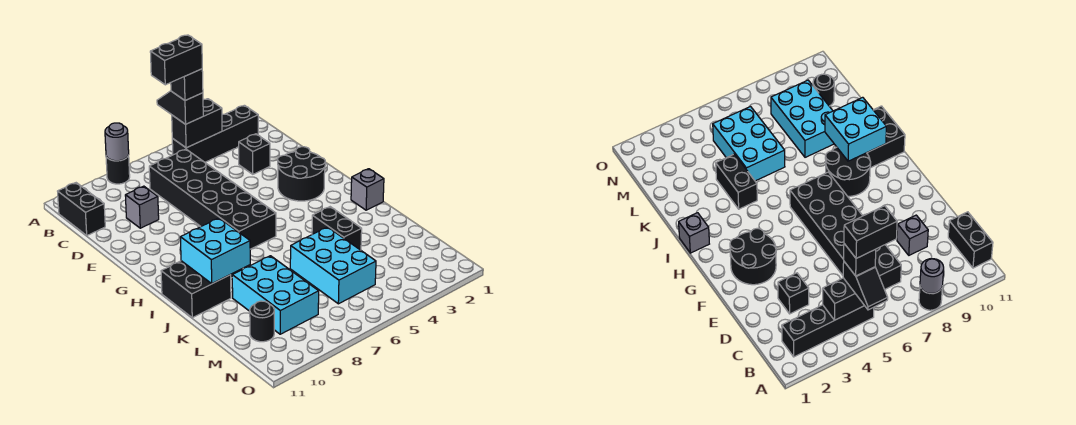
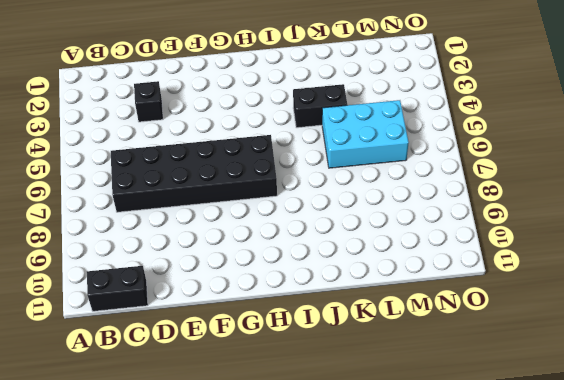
none -> black 1x1 round brick [106,155,130,184]
none -> black 1x4 brick [172,105,258,162]
none -> grey 1x1 brick [125,186,159,228]

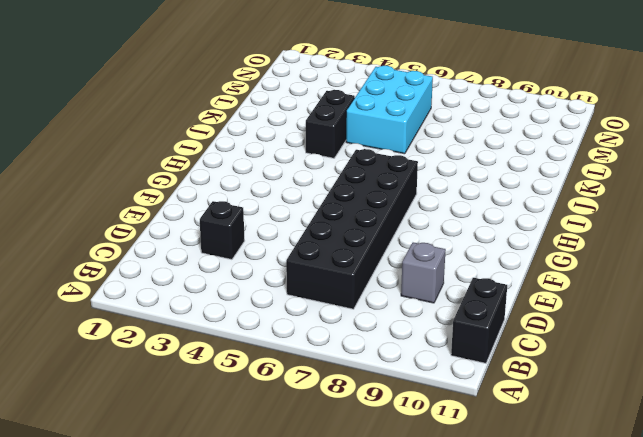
none -> black 1x1 round brick [106,155,130,184]
none -> black 1x4 brick [172,105,258,162]
none -> black 2x2 round brick [278,147,326,201]

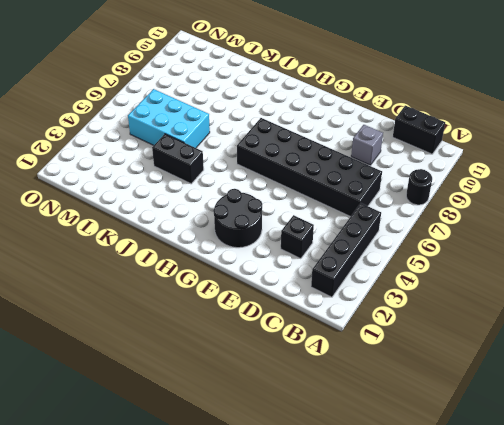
none -> black 2x2 round brick [825,147,871,196]
none -> grey 1x1 brick [351,169,384,210]
none -> black 2x2 brick [161,261,231,318]

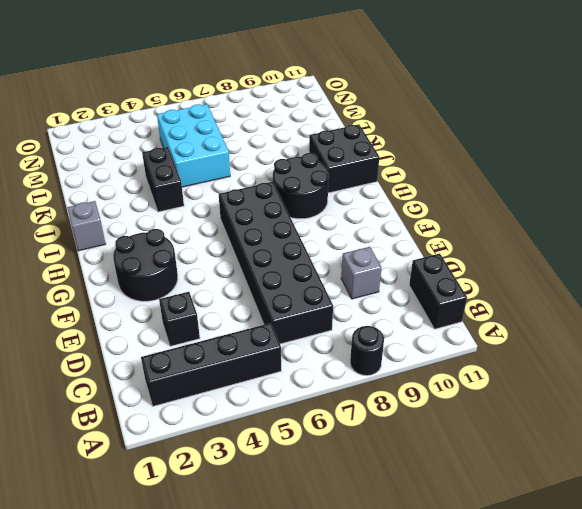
none -> cyan 2x3 brick [232,256,319,334]
none -> black 1x1 round brick [250,301,274,342]
none -> grey 1x1 round brick [105,123,129,161]

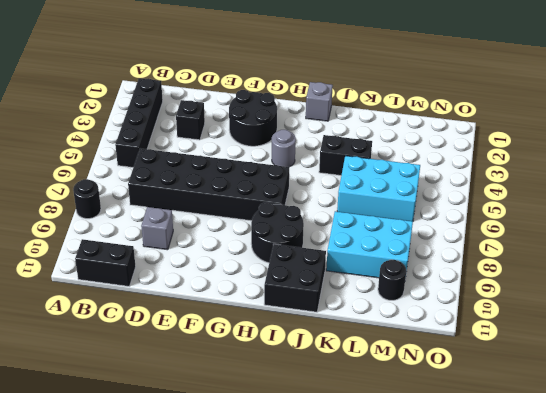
grey 1x1 round brick [272,130,296,167] -> grey 1x1 round brick moved to [105,123,129,161]
none -> black 1x2 brick [172,99,222,148]
none -> cyan 2x2 brick [180,218,250,284]
none -> black 1x2 slope [157,91,203,124]

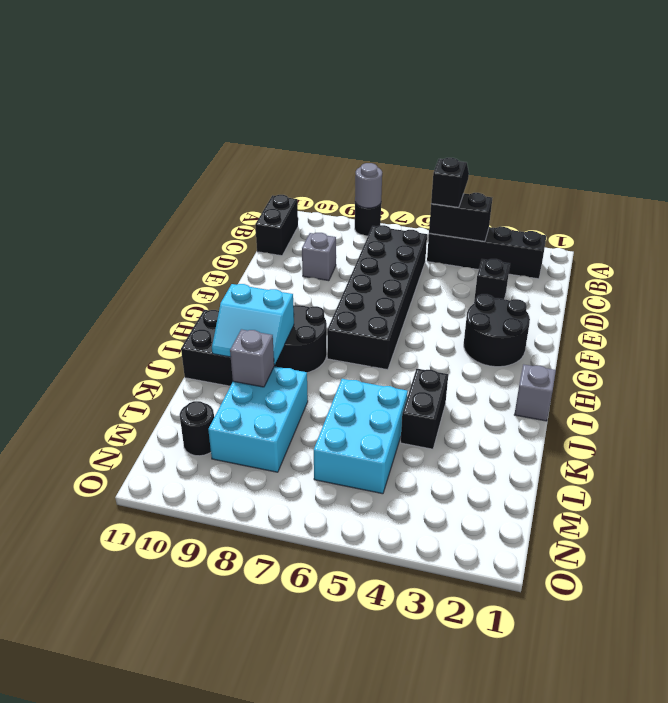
cyan 2x2 slope [212,284,294,365] -> cyan 2x2 brick [180,218,250,284]
grey 1x1 brick [230,329,274,387] -> none
none -> black 1x1 brick [171,69,203,100]
none -> black 1x2 brick [150,35,202,85]

